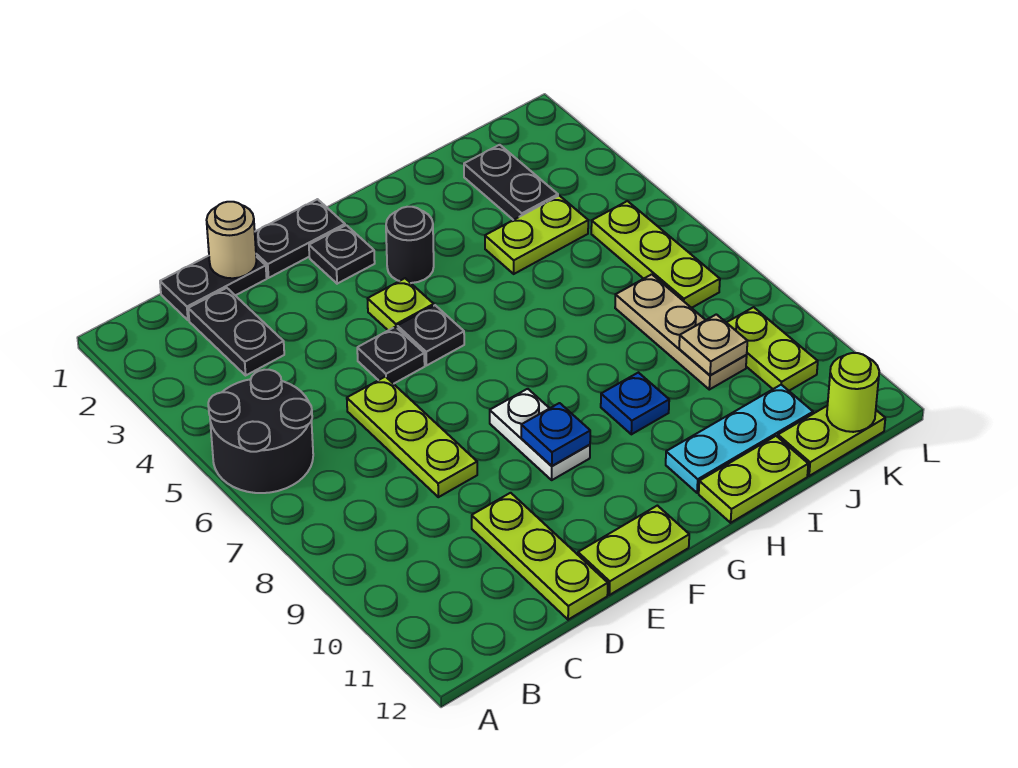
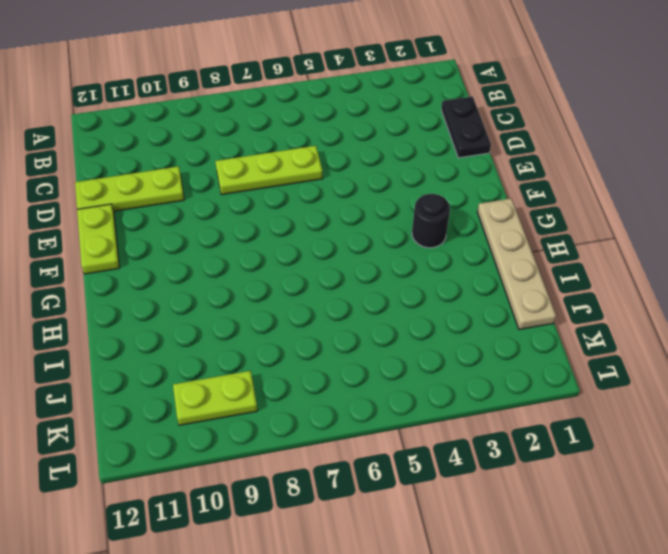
tan 1x4 plate [477,198,556,330] -> none
none -> black 2x2 round brick [208,370,313,493]
none -> black 1x2 plate [188,288,284,375]
none -> black 1x2 plate [255,199,345,278]

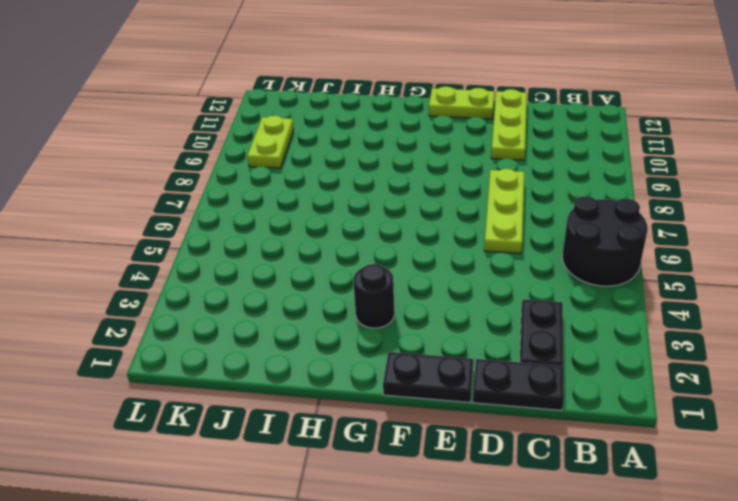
none -> black 1x1 plate [357,327,425,384]
none -> black 1x1 plate [309,225,375,284]
none -> lime 1x1 plate [368,278,434,330]

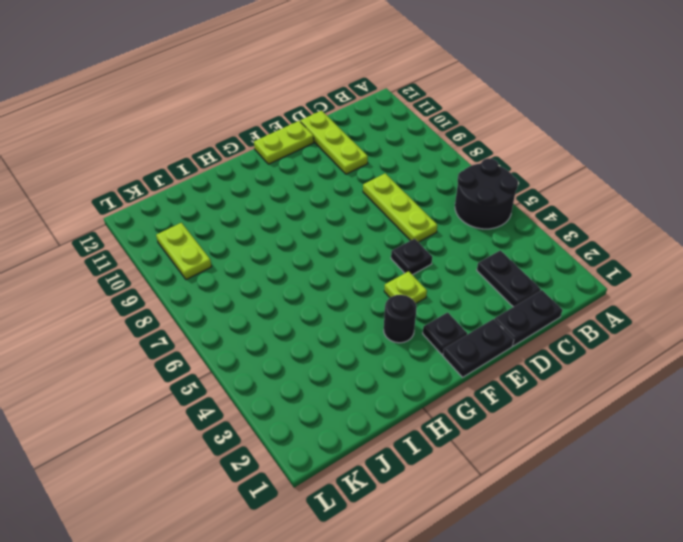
none -> black 1x1 plate [397,305,464,365]
none -> white 1x2 plate [490,389,590,480]
none -> blue 1x1 plate [601,373,669,434]

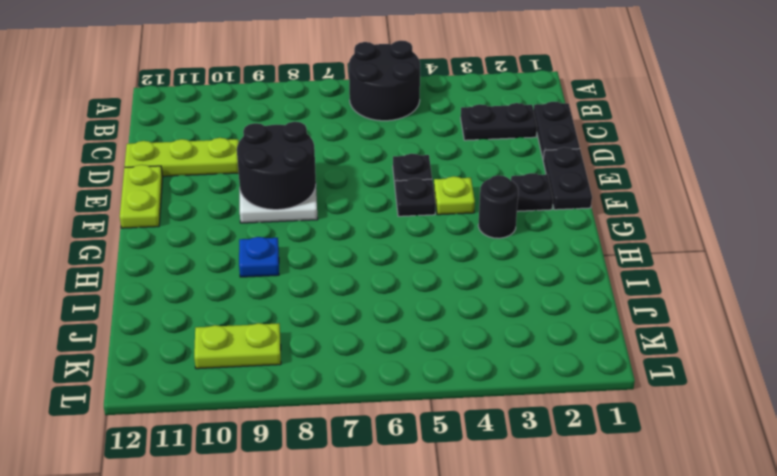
black 2x2 round brick [237,122,316,210] -> blue 1x1 plate [521,403,590,466]
none -> lime 1x3 plate [347,377,477,497]
none -> cyan 1x3 plate [666,385,813,493]
none -> lime 1x2 plate [699,436,808,523]

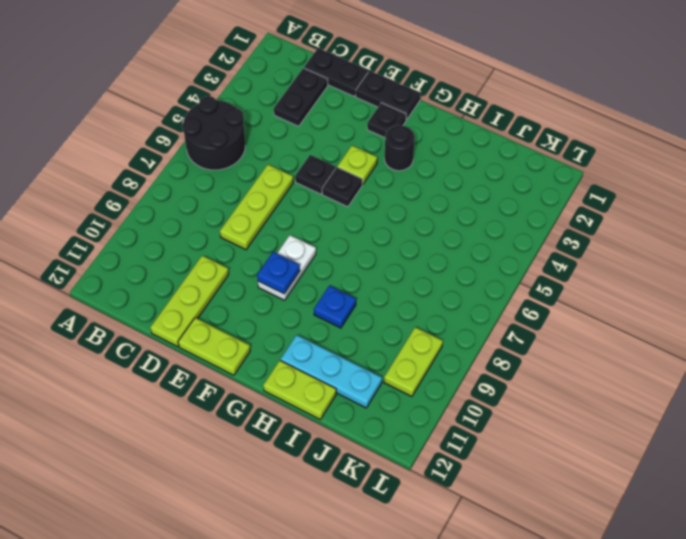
none -> lime 1x2 plate [485,196,588,274]
none -> black 1x2 plate [464,145,558,220]
none -> tan 1x3 plate [615,274,747,390]

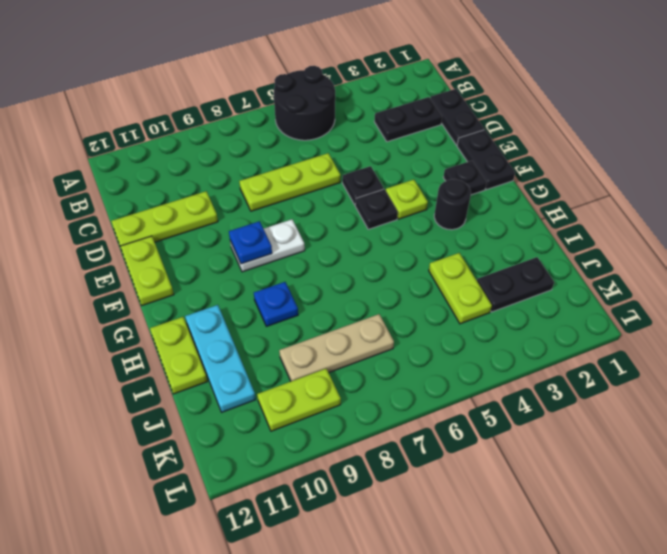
none -> lime 1x2 plate [778,406,885,476]
none -> lime 1x3 plate [591,201,720,308]
none -> tan 1x1 round brick [207,202,256,278]

